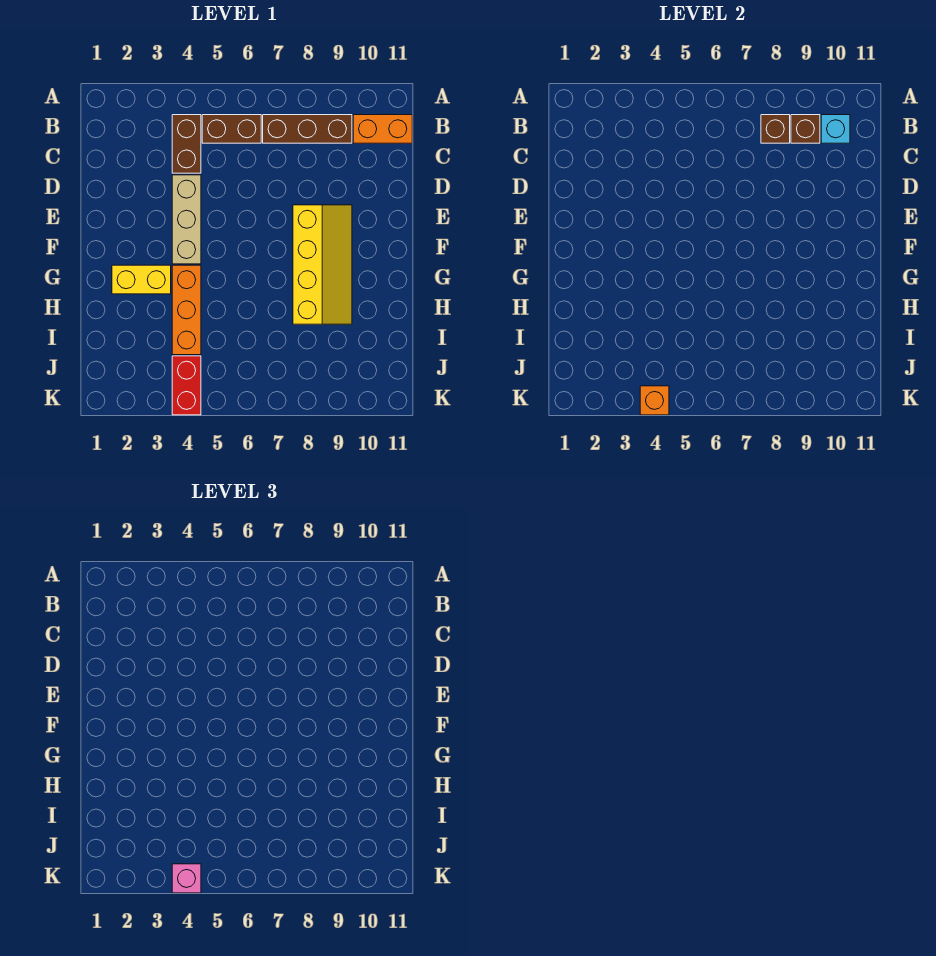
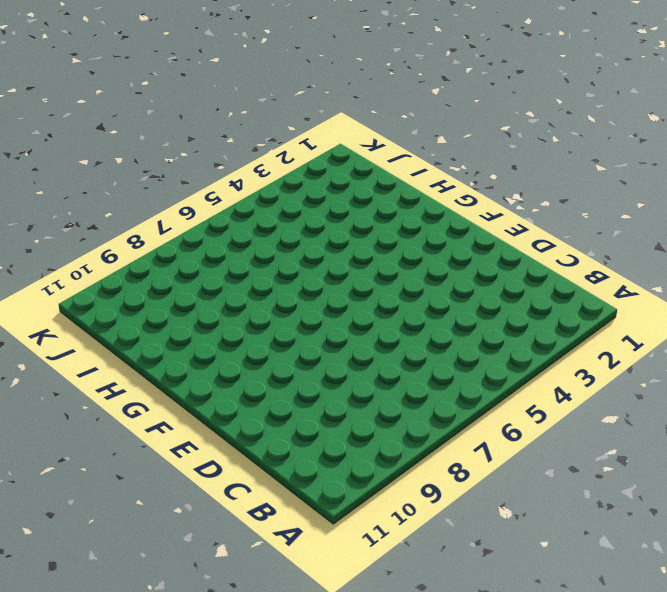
none -> brown 1x2 brick [172,115,201,173]
none -> brown 1x2 brick [202,115,261,143]
none -> brown 1x3 brick [263,115,352,143]

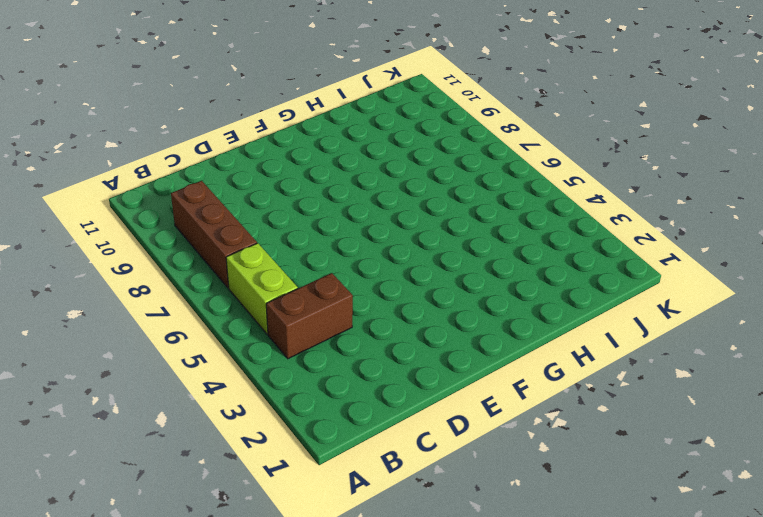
lime 1x2 brick [226,243,298,334] -> brown 1x2 brick [202,115,261,143]
none -> orange 1x2 brick [353,115,412,143]
none -> tan 1x3 brick [172,175,201,264]
none -> yellow 2x4 slope [293,205,352,324]

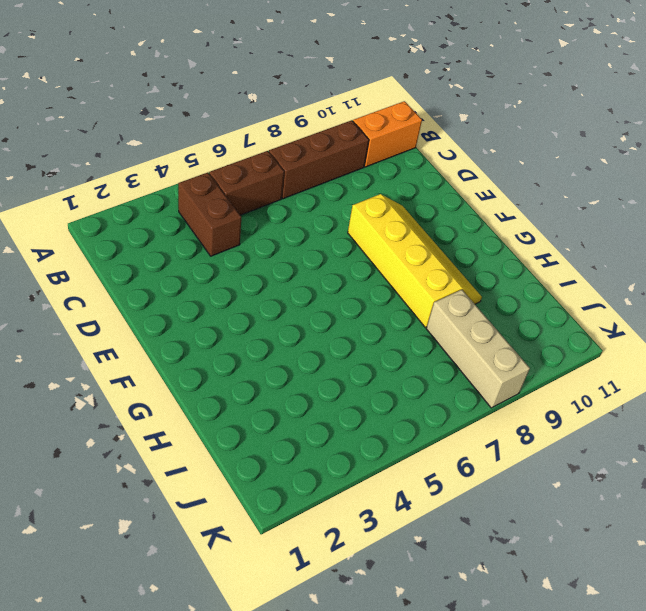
tan 1x3 brick [426,290,530,408] -> tan 1x3 brick moved to [172,175,201,264]
none -> yellow 1x2 brick [112,265,171,294]
none -> orange 1x3 brick [172,265,201,355]
none -> red 1x2 brick [172,356,201,415]

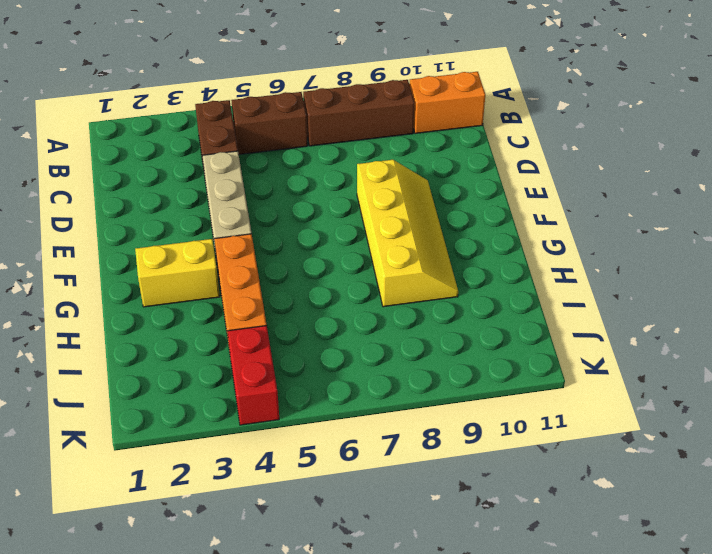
none -> brown 1x1 brick [761,115,790,143]
none -> brown 1x1 brick [791,115,820,143]
none -> cyan 1x1 brick [821,115,850,143]

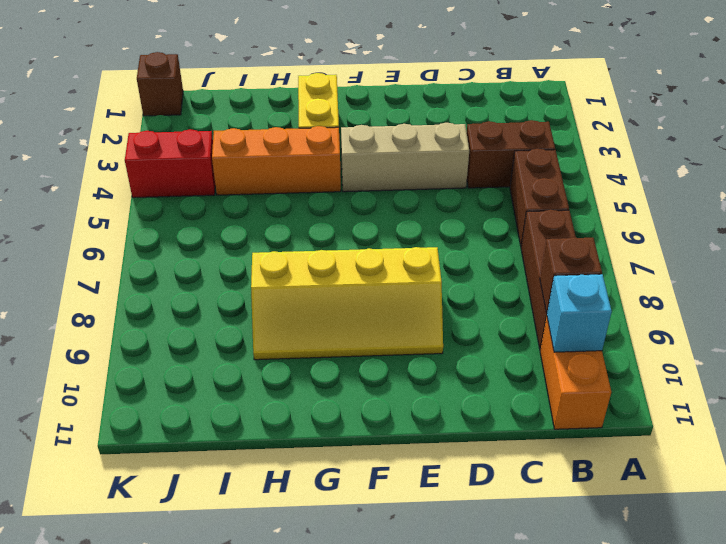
brown 1x1 brick [137,52,183,116] -> brown 1x1 brick moved to [761,115,790,143]
none -> orange 1x1 brick [640,386,669,415]
none -> pink 1x1 brick [172,864,201,893]

